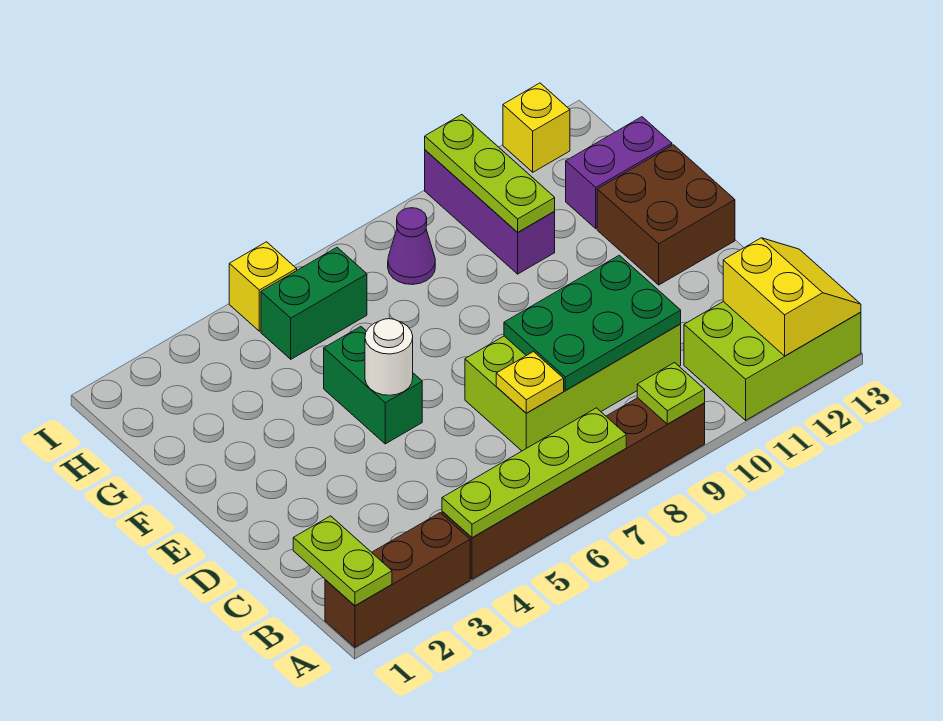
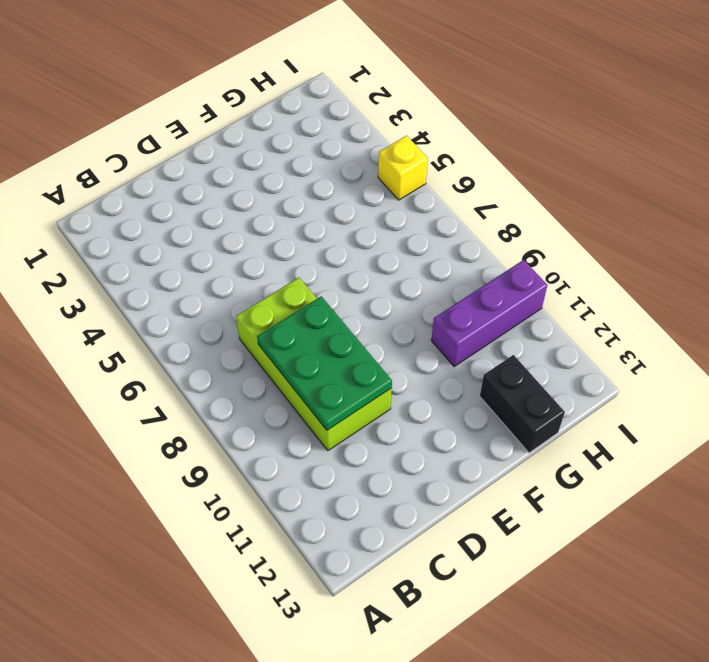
black 1x2 brick [480,355,565,453] -> purple 1x2 brick [566,117,672,229]
none -> brown 1x3 brick [325,513,470,647]
none -> brown 1x6 brick [442,398,705,579]
none -> lime 2x3 brick [684,302,861,420]

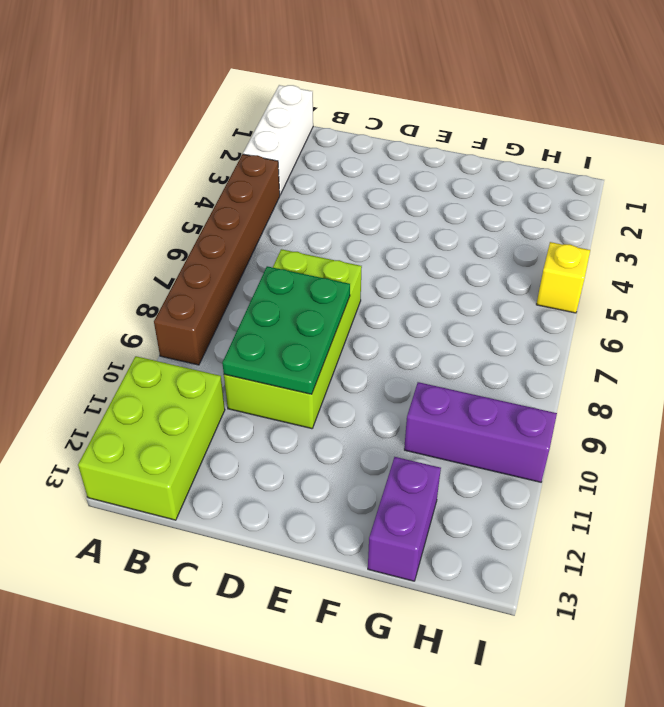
white 1x3 brick [243,85,313,195] -> brown 1x3 brick [325,513,470,647]
none -> green 1x2 brick [324,327,422,444]
none -> brown 2x2 brick [597,145,735,285]
none -> green 1x2 brick [261,248,367,359]

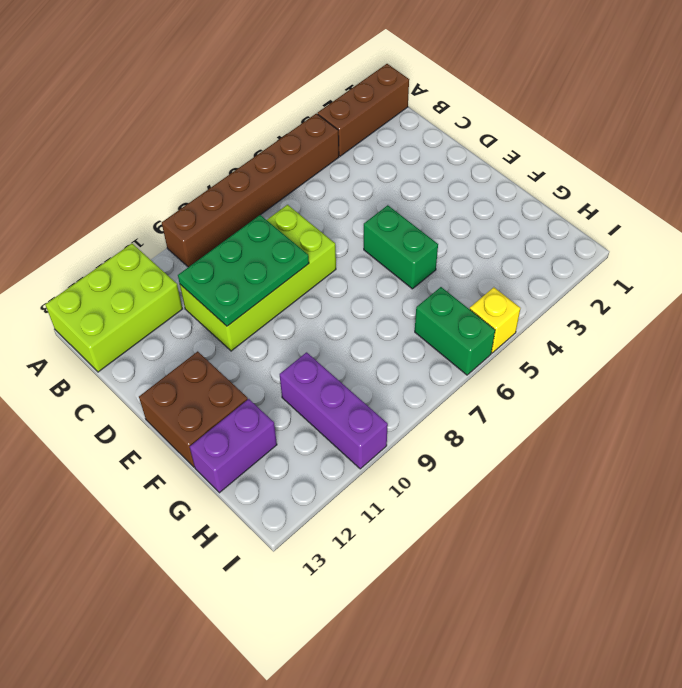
green 1x2 brick [415,287,495,375] -> green 1x2 brick turned to [261,248,367,359]
none -> purple 1x1 cone [388,208,435,284]
none -> yellow 1x1 brick [503,83,570,172]
none -> lime 1x2 plate [293,516,392,606]

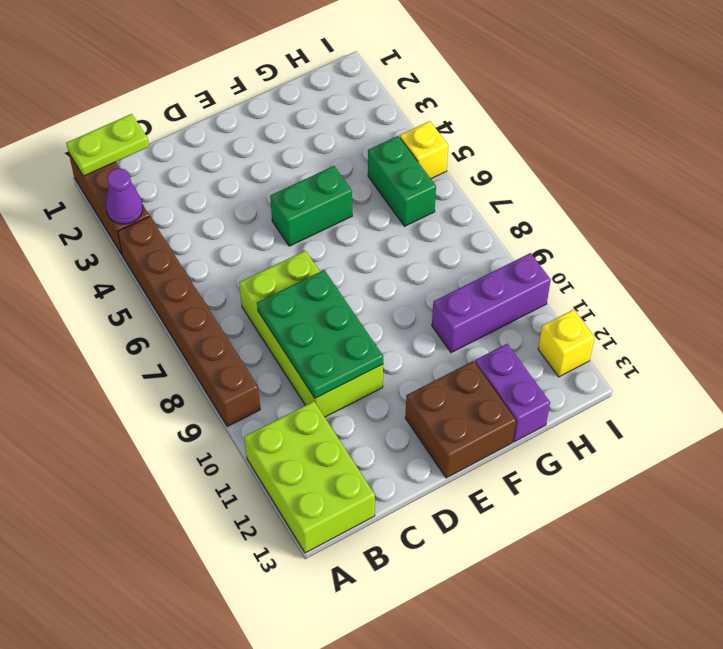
purple 1x1 cone [106,168,143,224] -> purple 1x1 cone moved to [388,208,435,284]
none -> lime 1x4 plate [442,408,626,538]
none -> lime 1x1 plate [637,363,705,424]
none -> yellow 2x2 slope [723,238,861,356]

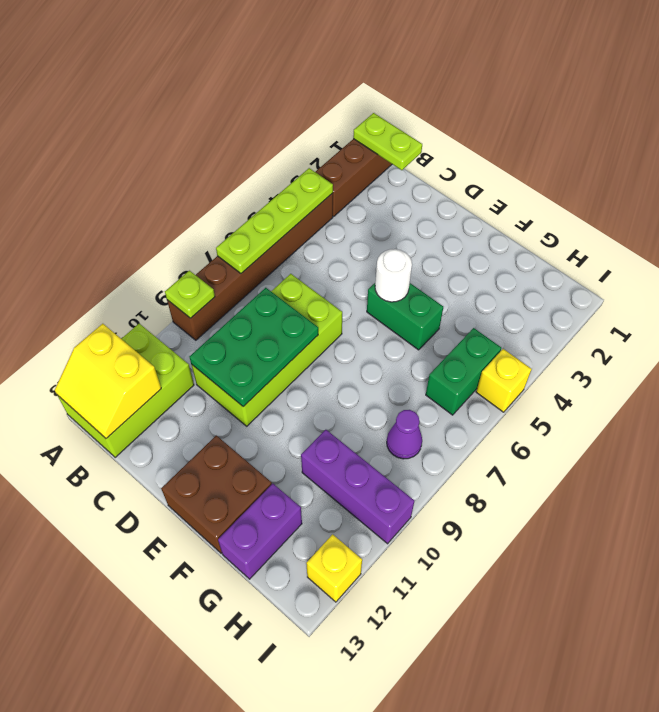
none -> yellow 1x1 plate [496,352,564,413]
none -> lime 1x3 plate [425,115,555,232]

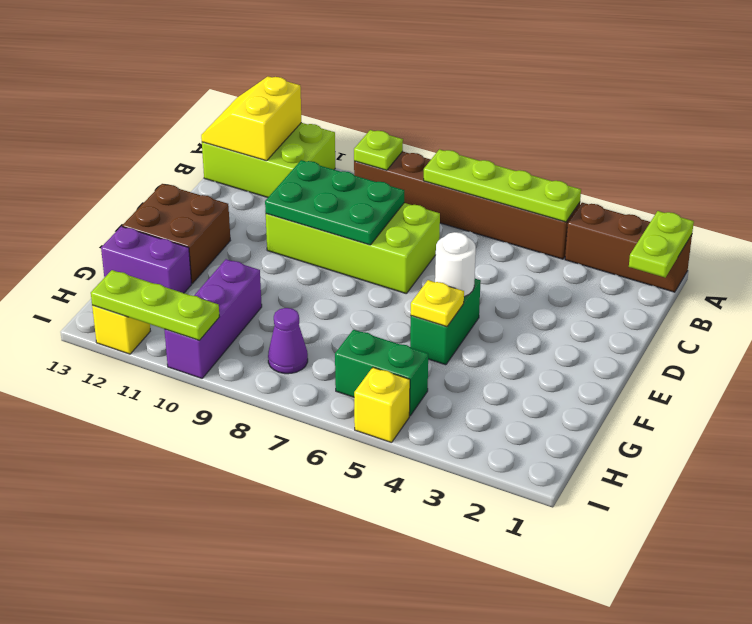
yellow 1x1 plate [411,280,464,327] -> yellow 1x1 plate moved to [496,352,564,413]
lime 1x3 plate [91,270,219,340] -> lime 1x3 plate turned to [425,115,555,232]

